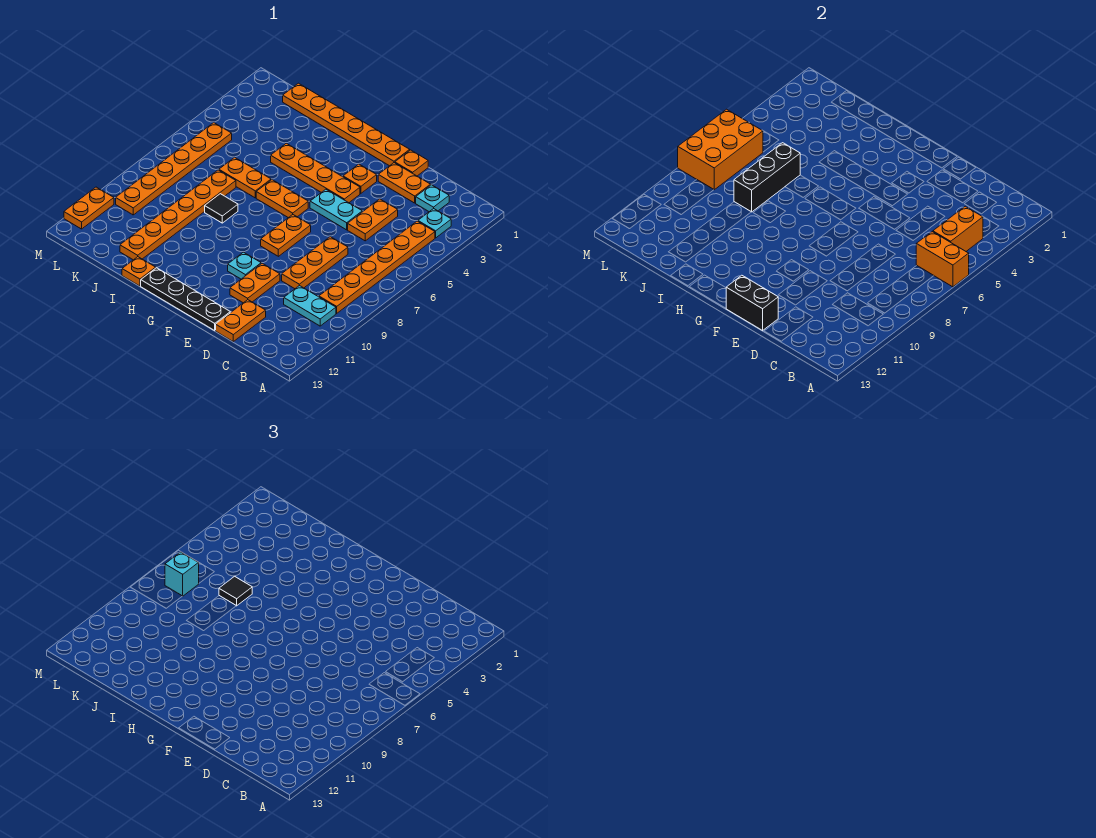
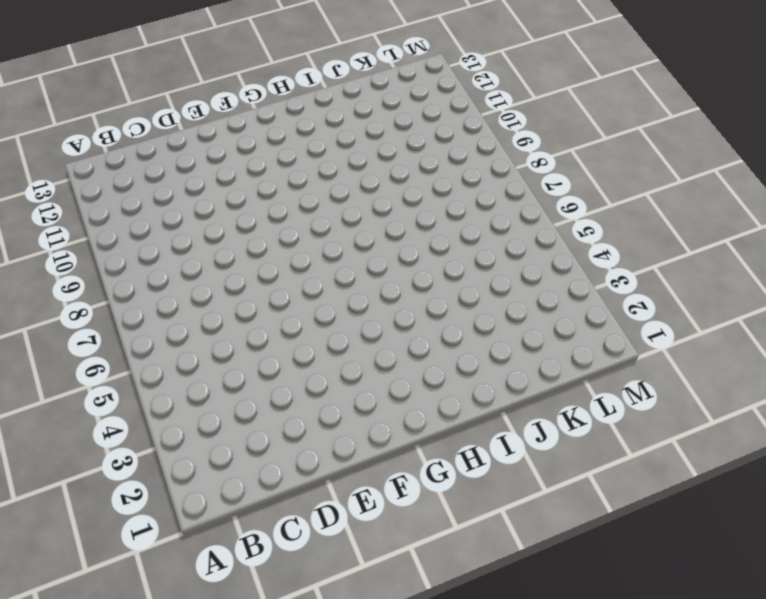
none -> cyan 1x1 plate [418,209,451,238]
none -> orange 1x6 plate [319,221,435,313]
none -> cyan 1x2 plate [284,285,336,326]
none -> cyan 1x1 plate [416,185,449,212]

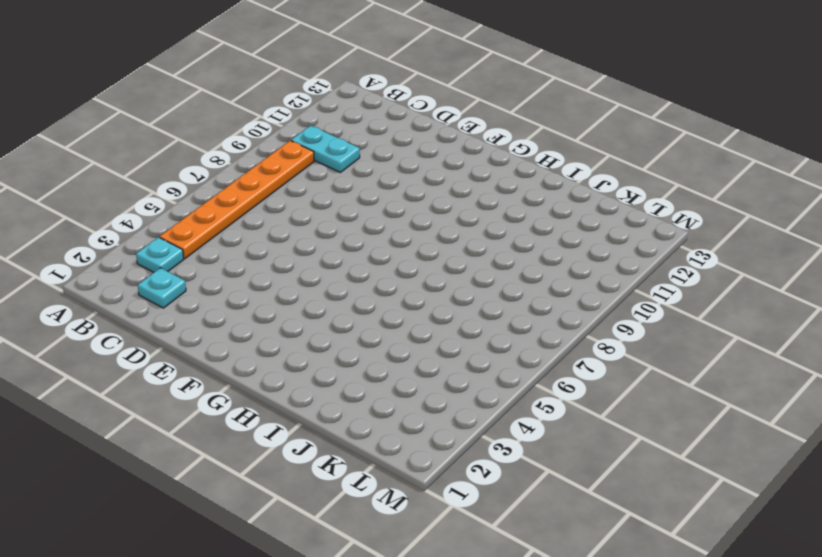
none -> orange 1x2 plate [378,163,431,203]
none -> orange 1x2 plate [348,199,398,241]
none -> orange 1x3 plate [282,237,348,289]
none -> orange 1x2 plate [216,300,266,342]

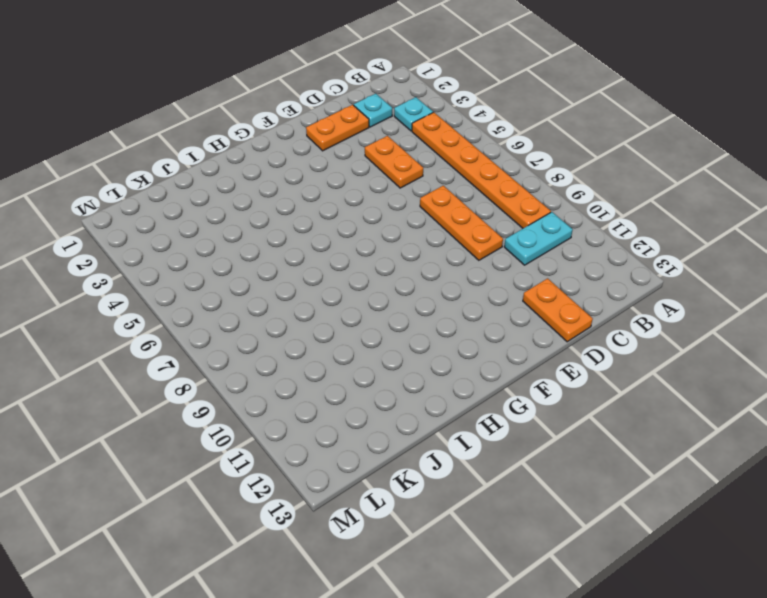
none -> orange 1x1 plate [395,150,428,176]
none -> cyan 1x2 plate [310,189,362,230]
none -> orange 1x2 plate [230,263,280,303]
none -> black 1x4 plate [141,268,230,330]

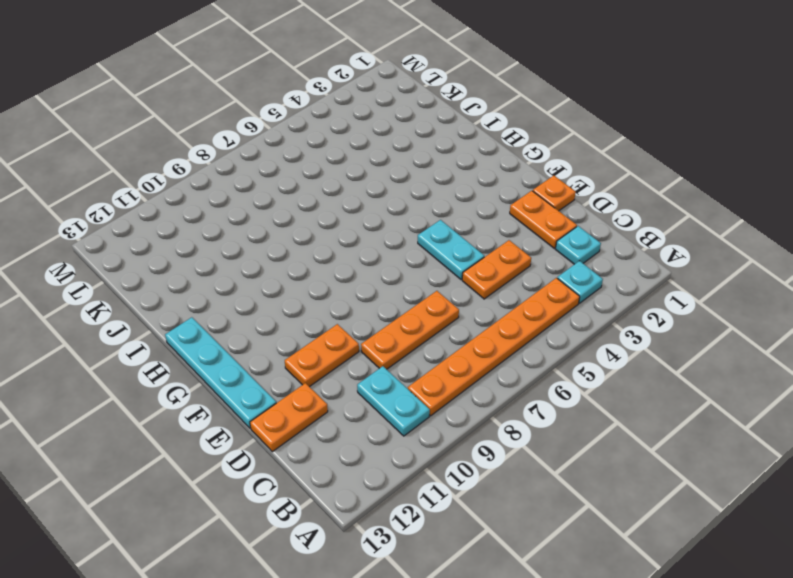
cyan 1x4 plate [165,317,276,428] -> black 1x4 plate [141,268,230,330]
none -> orange 1x6 plate [283,83,410,166]
none -> orange 1x1 plate [343,164,377,193]
none -> orange 1x4 plate [271,143,360,203]
none -> orange 1x2 plate [261,215,311,256]

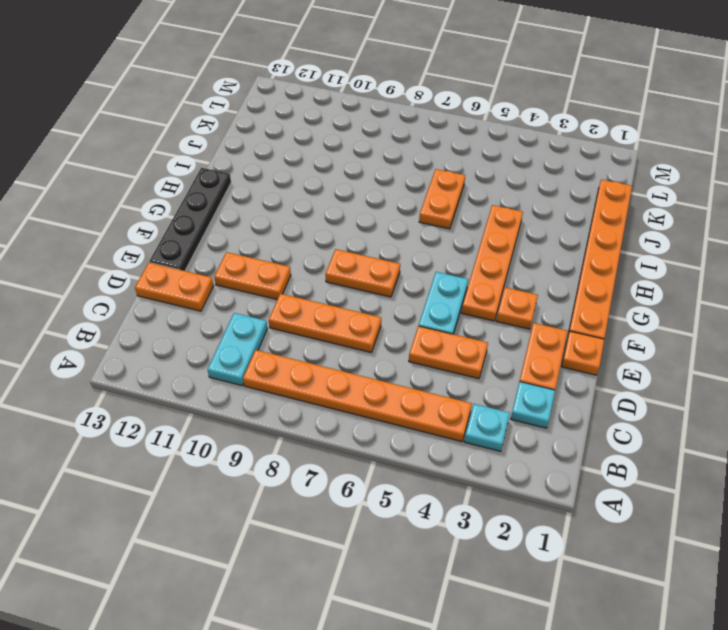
none -> cyan 1x1 plate [228,252,261,279]
none -> orange 1x2 plate [256,180,308,218]
none -> black 1x1 tile [205,194,238,223]
none -> orange 1x1 plate [122,257,156,286]

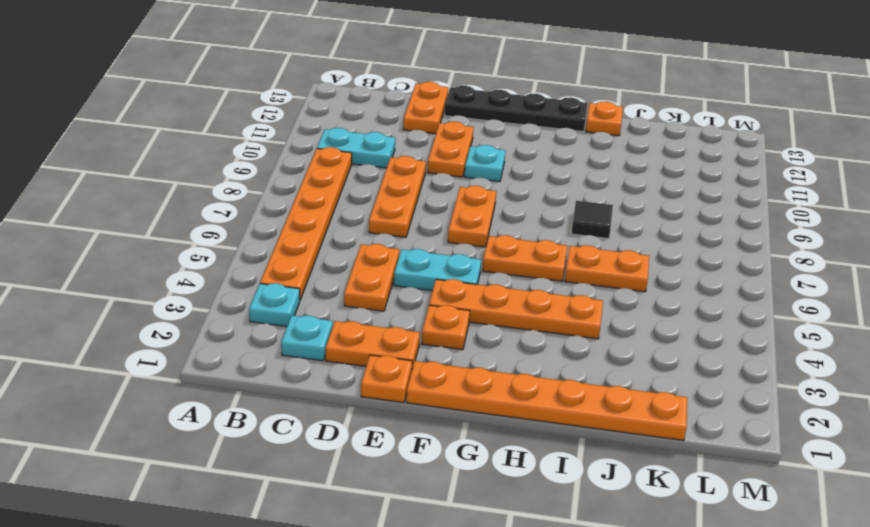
none -> orange 1x6 plate [120,170,236,260]
none -> orange 1x6 plate [116,123,232,215]
none -> orange 1x2 plate [64,187,114,229]
none -> orange 1x2 brick [916,232,969,287]

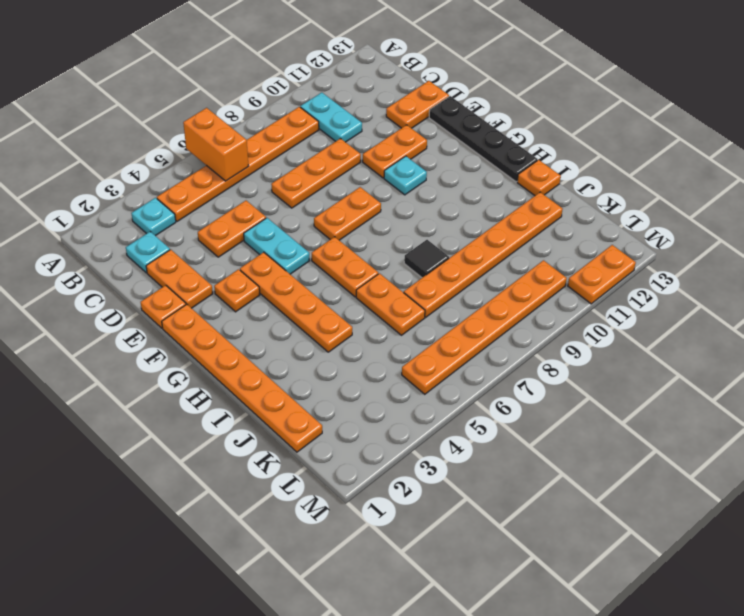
none -> orange 1x2 brick [933,206,983,251]
none -> black 1x2 brick [726,275,778,330]
none -> black 1x3 brick [734,143,800,212]
none -> orange 2x3 brick [678,109,763,190]

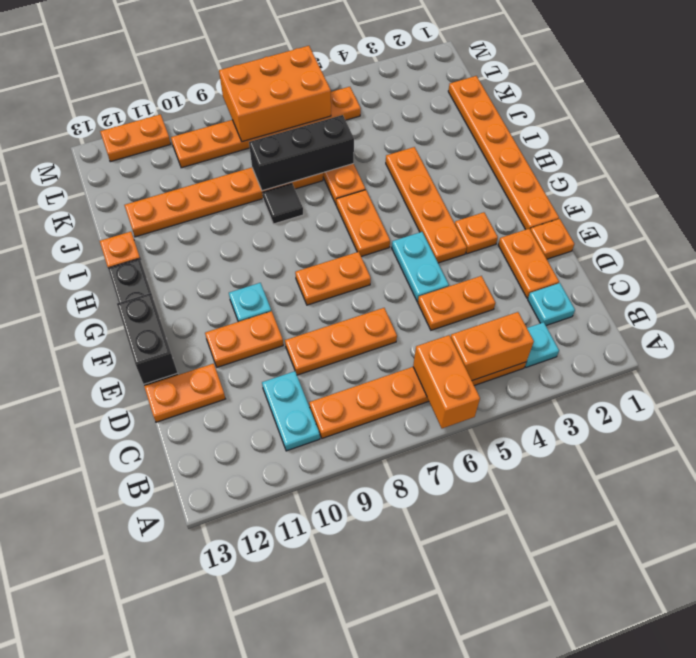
none -> black 1x1 tile [219,576,252,606]
none -> cyan 1x1 brick [165,552,199,596]

